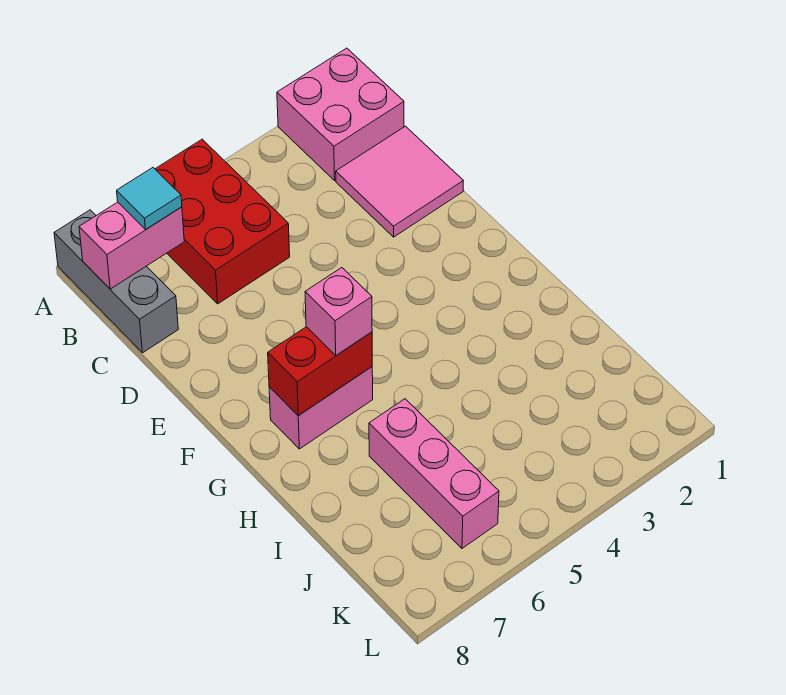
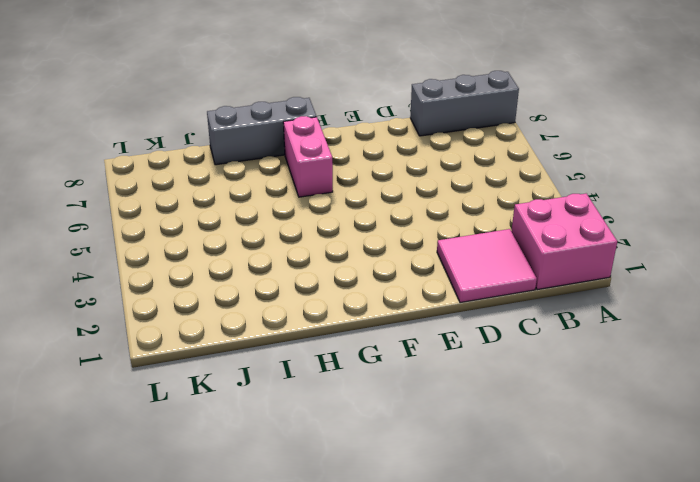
grey 1x3 brick [207,97,316,165] -> none
none -> red 2x3 brick [155,139,290,304]
none -> pink 1x3 brick [369,399,499,548]

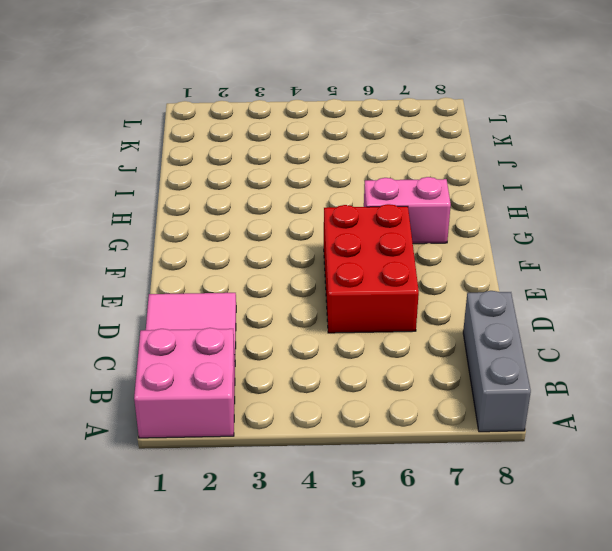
red 2x3 brick [324,204,419,333] -> red 2x3 brick moved to [155,139,290,304]
none -> pink 1x3 brick [369,399,499,548]
none -> pink 1x2 brick [79,202,184,289]

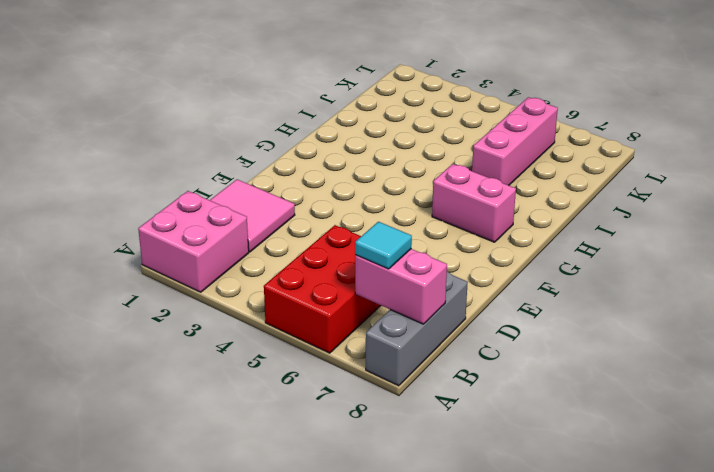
none -> red 1x2 brick [268,327,372,416]
none -> pink 1x1 brick [305,268,372,355]

